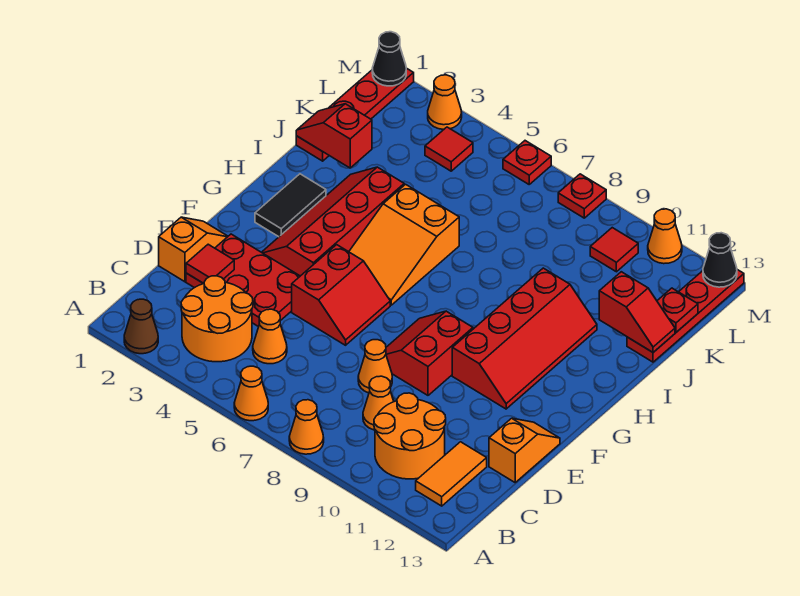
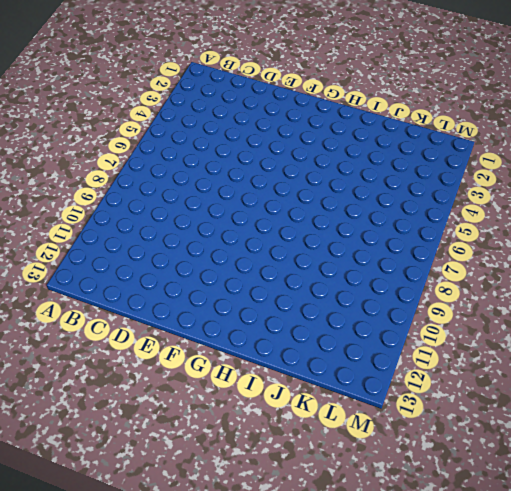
none -> brown 1x1 cone [124,299,158,354]
none -> orange 1x1 cone [234,366,268,421]
none -> orange 1x1 cone [289,400,324,454]
none -> orange 2x2 round brick [181,276,253,362]

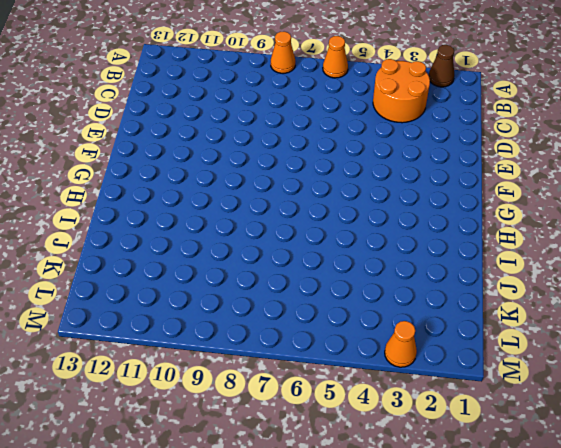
none -> orange 2x2 round brick [374,393,446,479]
none -> orange 1x2 tile [416,442,487,506]
none -> orange 1x1 cone [253,309,287,364]
none -> orange 1x1 cone [363,376,394,430]

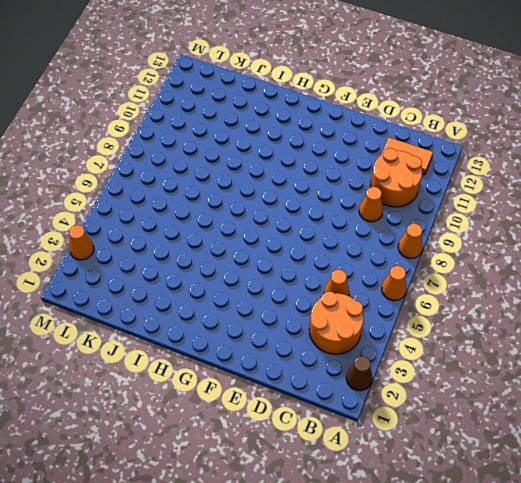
none -> orange 1x2 slope [159,217,228,282]
none -> red 2x3 plate [186,234,300,327]
none -> orange 1x1 cone [358,340,392,393]
none -> orange 1x2 slope [489,418,560,482]

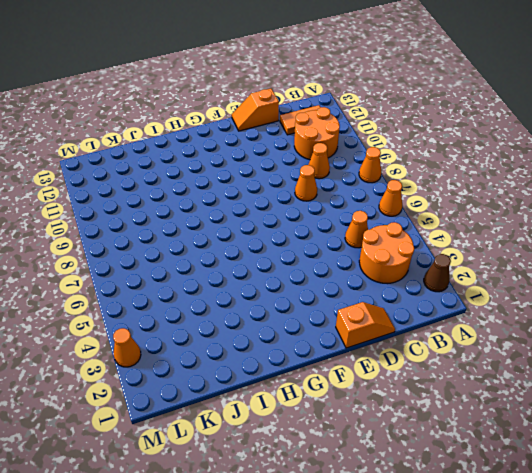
orange 1x2 slope [336,302,395,348] -> orange 1x2 slope turned to [159,217,228,282]
none -> red 2x3 plate [186,234,300,327]
none -> red 2x2 slope [292,245,390,345]
none -> red 2x2 slope [386,311,473,395]
none -> red 2x4 slope [262,167,404,276]

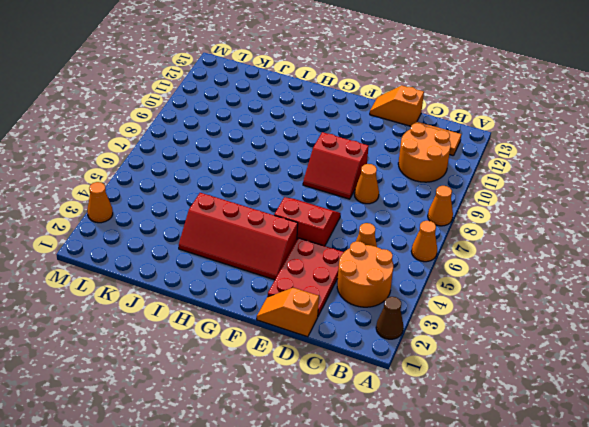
none -> orange 1x1 cone [363,376,394,430]
none -> red 2x4 slope [452,268,597,409]
none -> black 1x2 tile [255,174,326,237]
none -> orange 2x3 slope [349,184,459,305]

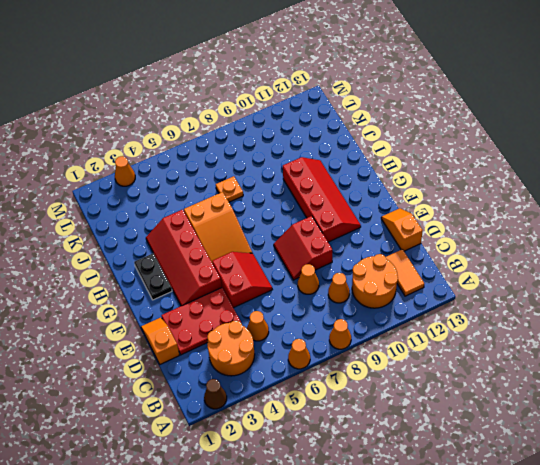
black 1x2 plate [134,253,172,300] -> black 1x2 tile [255,174,326,237]
orange 1x1 plate [216,176,243,202] -> none
none -> red 1x4 plate [296,68,414,161]
none -> red 1x4 plate [627,270,744,362]
none -> red 1x1 tile [425,127,473,171]
none -> red 1x1 tile [590,228,638,272]

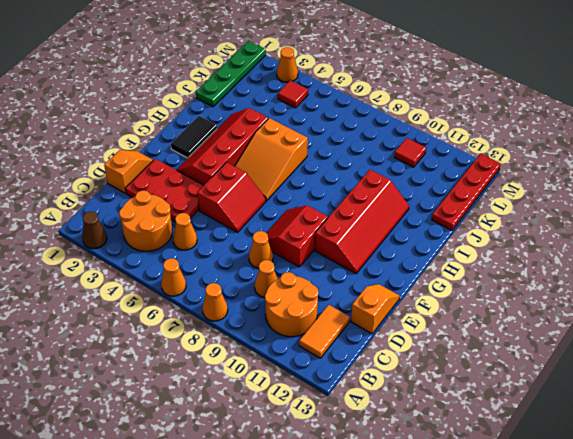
green 1x4 plate [196,41,266,107] -> red 1x4 plate [296,68,414,161]
none -> red 1x1 plate [503,141,551,184]
none -> red 1x1 plate [558,174,606,218]
none -> orange 1x1 cone [648,209,682,264]
none -> red 1x1 tile [186,244,234,284]

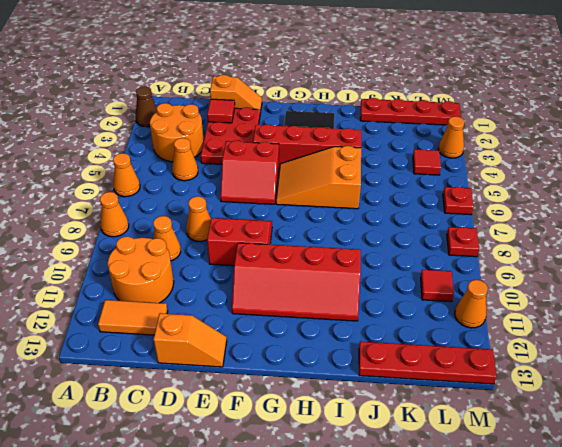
none -> red 1x2 slope [296,104,372,168]
none -> red 1x2 slope [599,272,675,352]
none -> red 1x1 plate [657,288,698,332]
none -> black 1x1 cone [372,32,406,86]

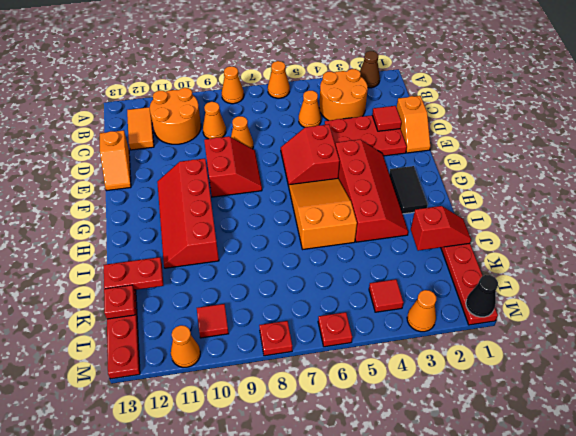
red 1x2 plate [104,257,163,290] -> red 1x2 slope [599,272,675,352]
none -> black 1x1 cone [703,233,737,287]

